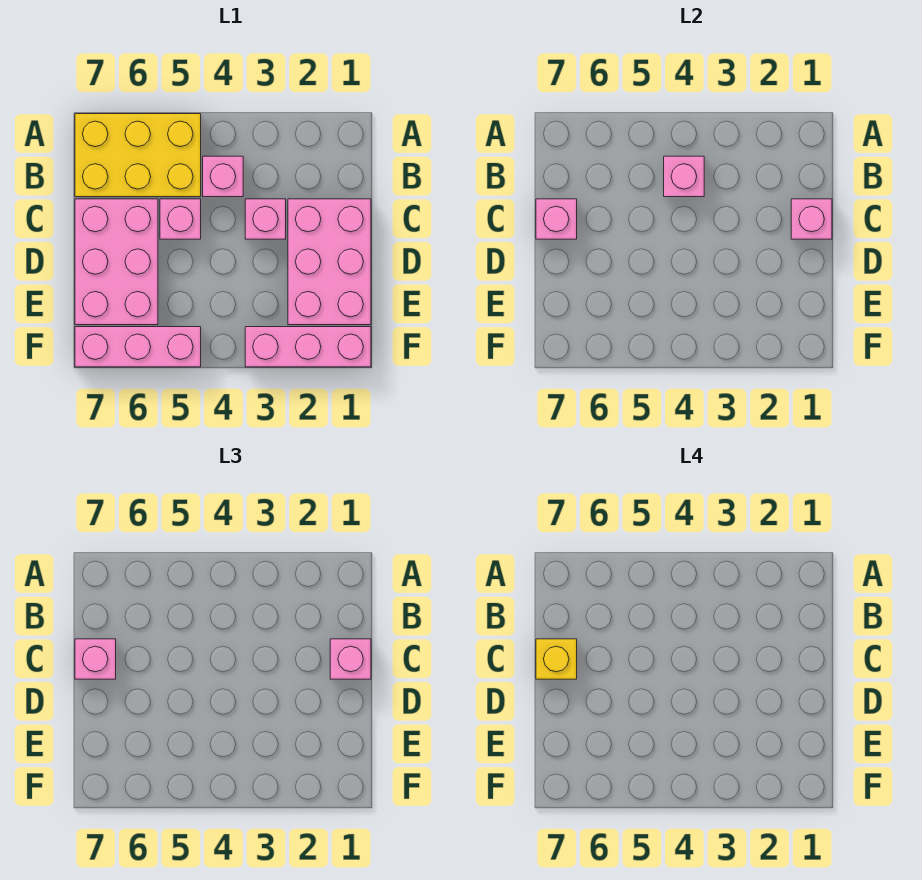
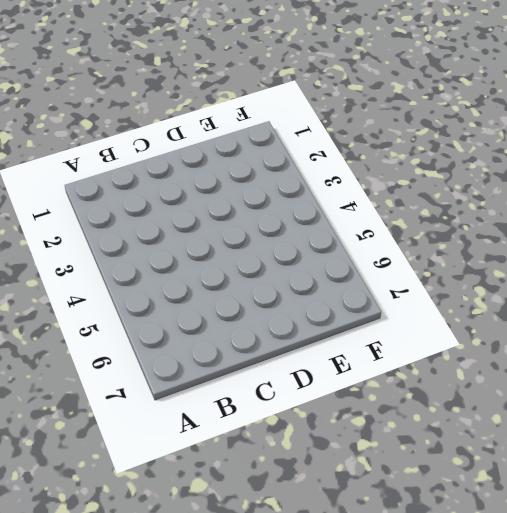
none -> yellow 2x3 brick [75,114,201,197]
none -> pink 1x1 brick [203,156,243,197]
none -> pink 2x3 brick [288,199,371,325]

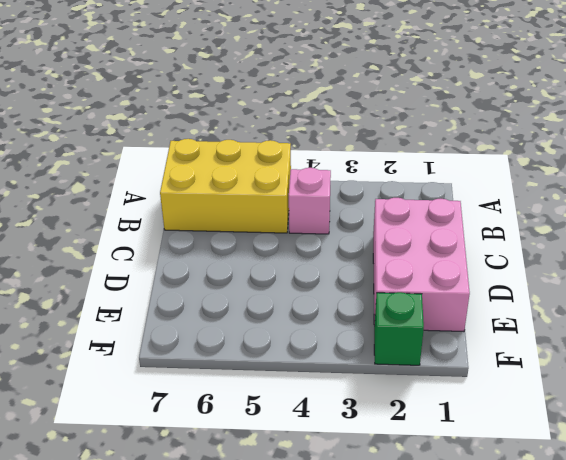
green 1x1 brick [374,292,424,365] -> pink 1x3 brick [245,327,371,367]
none -> pink 1x1 brick [245,199,286,239]
none -> pink 1x1 brick [160,199,201,239]
none -> pink 2x3 brick [75,199,158,325]

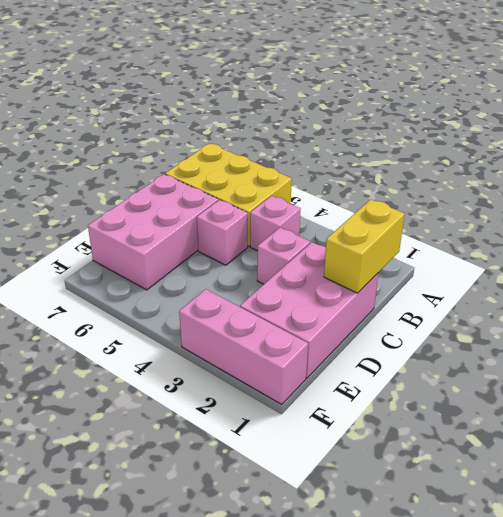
yellow 1x2 brick [324,199,405,293] -> pink 1x1 brick [791,199,832,239]
none -> pink 1x3 brick [75,327,201,367]
none -> pink 1x1 brick [664,156,704,197]
none -> pink 1x1 brick [536,199,577,239]

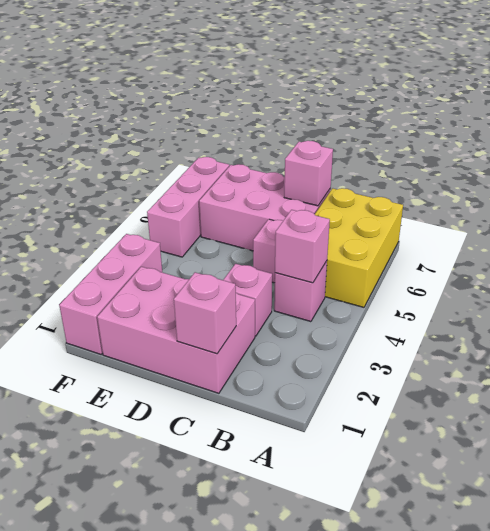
none -> pink 1x1 brick [330,639,371,679]
none -> pink 1x1 brick [75,639,116,679]
none -> yellow 1x1 brick [536,639,577,679]

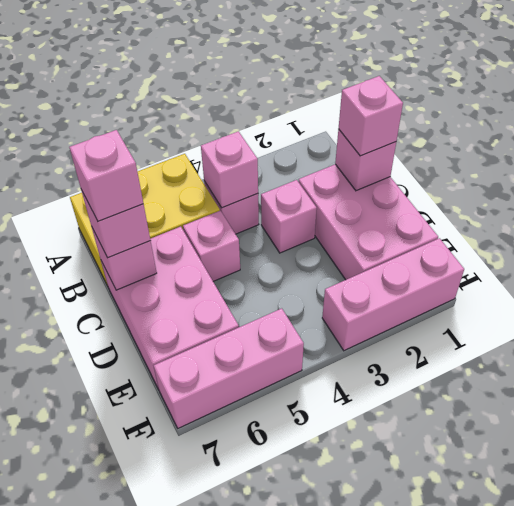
pink 1x1 brick [69,130,143,221] -> yellow 1x1 brick [536,639,577,679]

